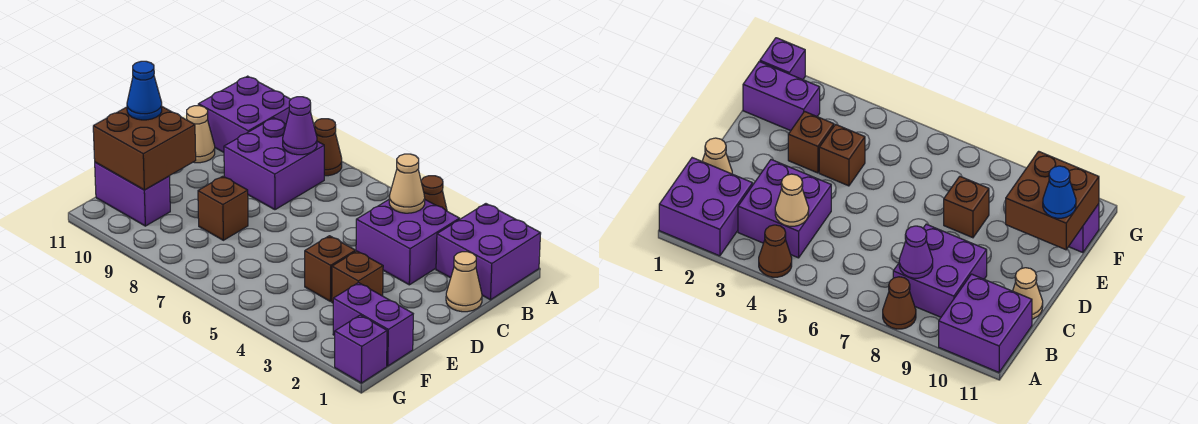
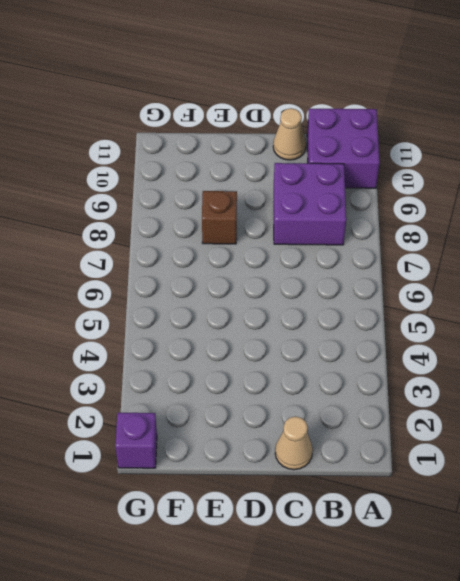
none -> purple 2x2 brick [436,204,541,300]
none -> brown 1x1 cone [421,176,447,211]
none -> brown 1x1 cone [314,119,342,176]

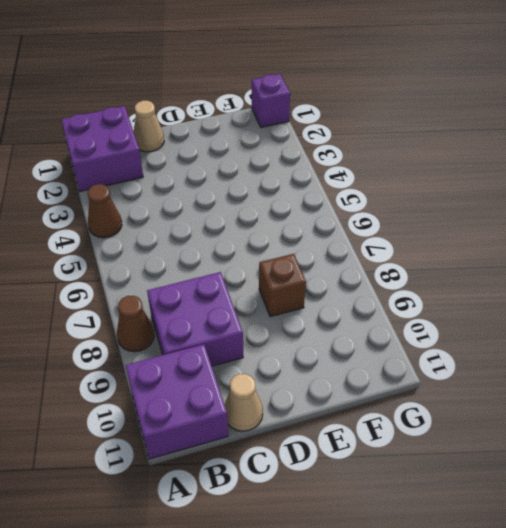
none -> purple 2x2 brick [356,200,460,285]
none -> brown 1x1 brick [332,251,383,303]
none -> brown 1x1 brick [305,236,355,301]

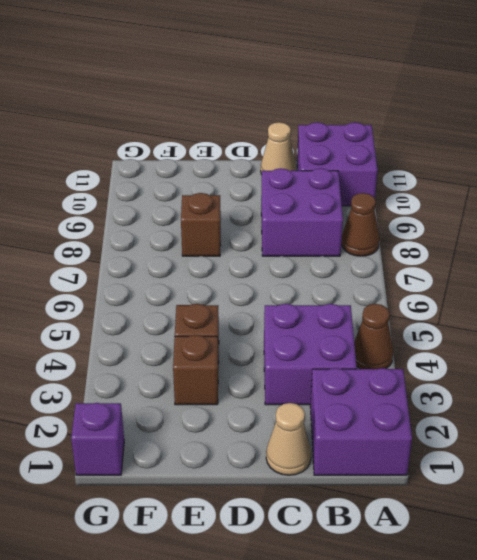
none -> purple 1x2 brick [333,283,413,366]
none -> purple 1x2 brick [95,162,170,226]
none -> tan 1x1 cone [389,154,425,213]

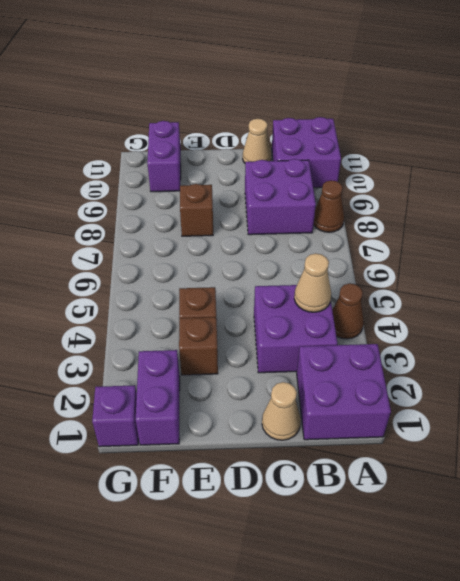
none -> purple 1x1 cone [283,97,317,155]
none -> brown 2x2 brick [93,107,196,190]
none -> blue 1x1 cone [127,61,162,120]

